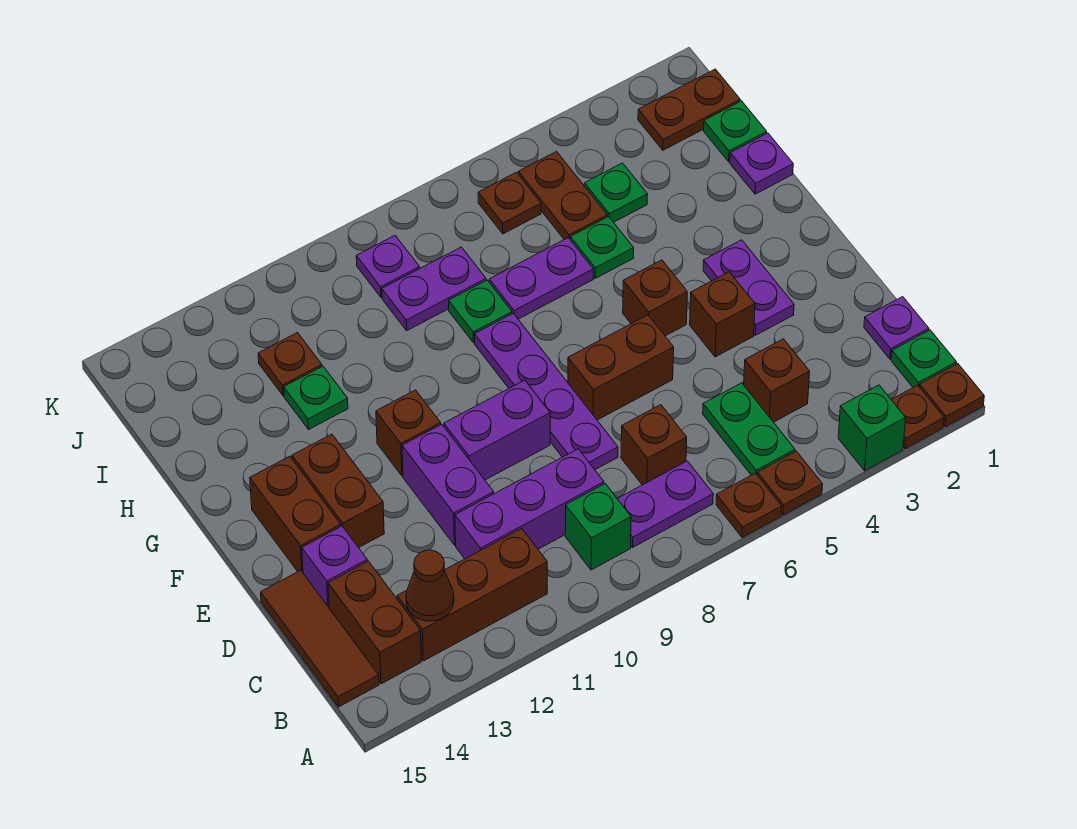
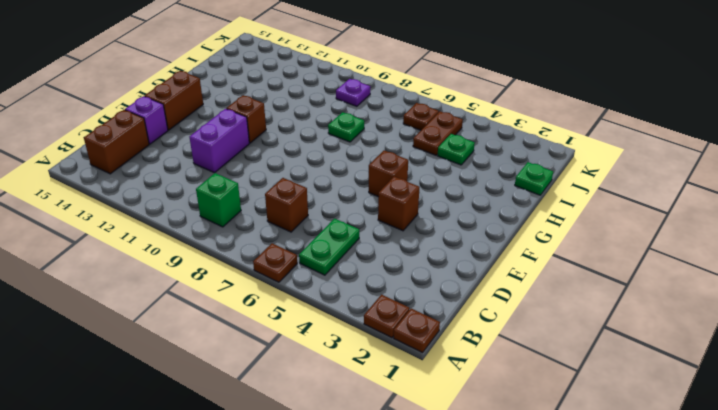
none -> green 1x1 brick [838,385,906,471]
none -> brown 1x1 plate [757,451,823,515]
none -> green 1x1 plate [891,330,957,387]
none -> purple 1x2 plate [617,461,713,547]

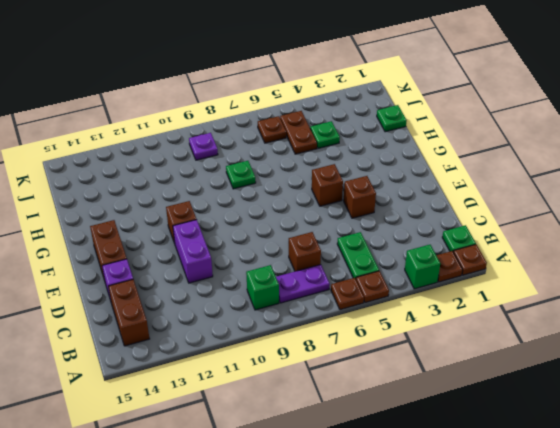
none -> brown 1x3 brick [397,528,547,661]
none -> brown 1x3 tile [261,570,379,707]
none -> purple 1x1 plate [864,297,929,359]
none -> brown 1x1 brick [744,339,810,422]

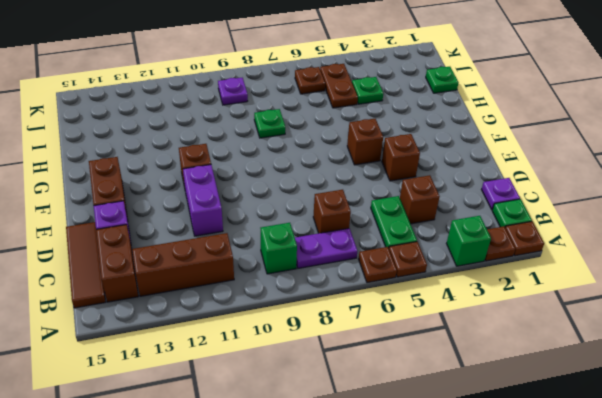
none -> purple 1x3 brick [455,449,604,559]
none -> purple 1x4 plate [475,313,618,469]
none -> purple 1x2 plate [703,240,794,335]
none -> brown 1x2 brick [568,315,674,420]

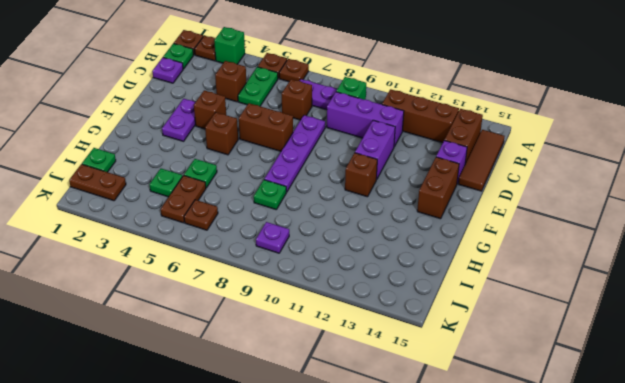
none -> purple 1x2 brick [444,380,550,480]
none -> brown 1x2 brick [292,434,384,548]
none -> purple 1x1 plate [730,133,793,194]
none -> purple 1x2 plate [489,238,593,319]

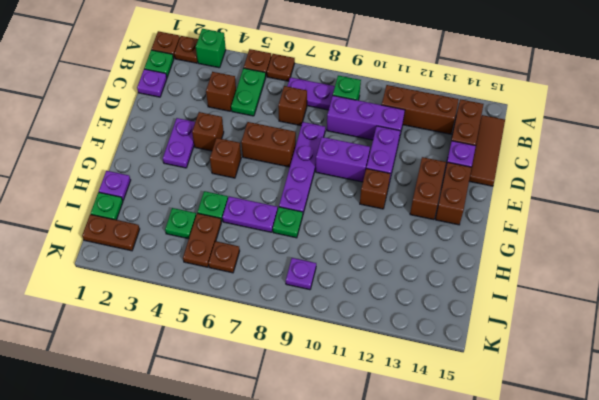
none -> green 1x1 plate [284,366,348,429]
none -> purple 1x2 plate [382,247,486,330]
none -> brown 1x1 plate [258,333,322,395]
none -> brown 1x1 cone [406,550,454,621]

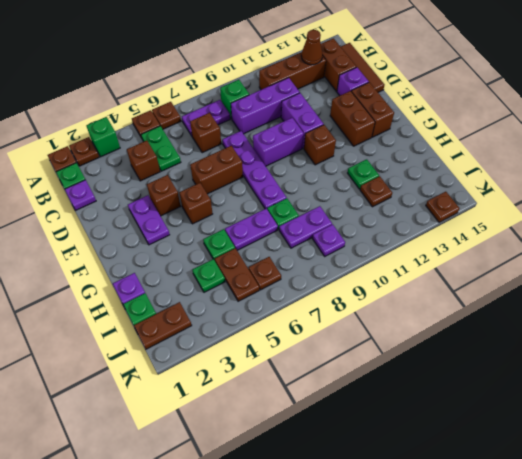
brown 1x1 plate [426,192,459,222] -> none

